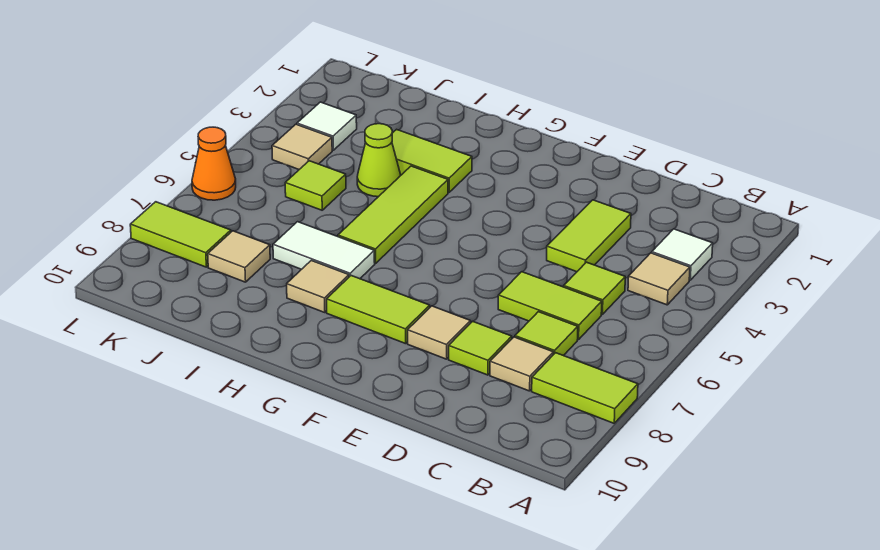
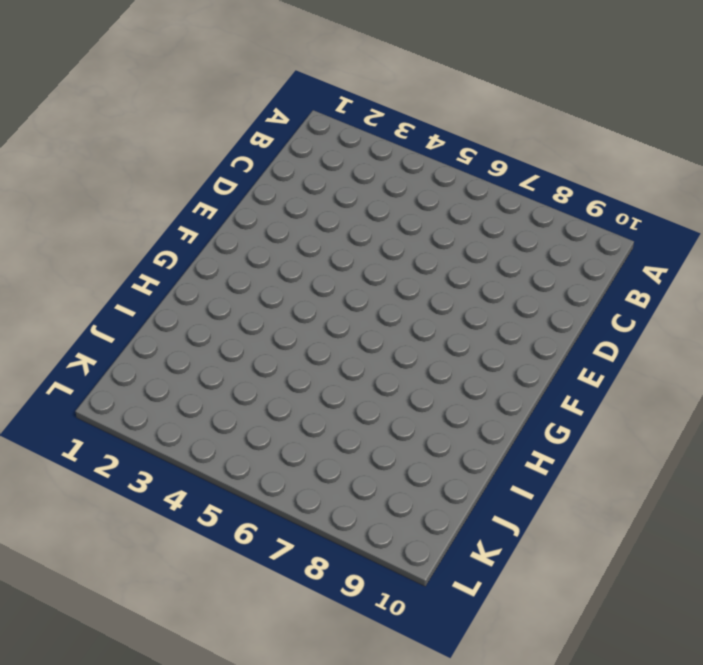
none -> lime 1x2 tile [532,353,638,423]
none -> white 1x1 tile [652,229,713,280]
none -> tan 1x1 tile [628,253,690,305]

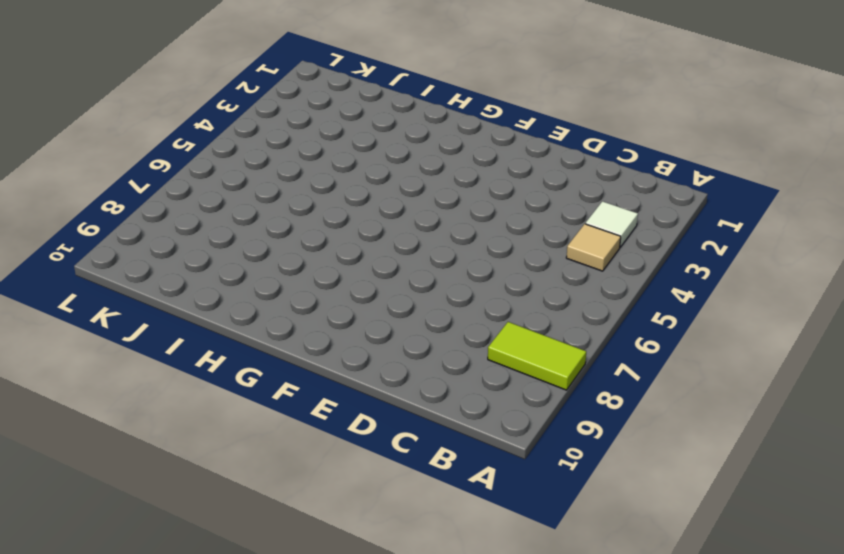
none -> lime 1x1 tile [564,262,625,315]
none -> lime 1x2 tile [498,272,602,340]
none -> lime 1x1 tile [515,312,578,356]

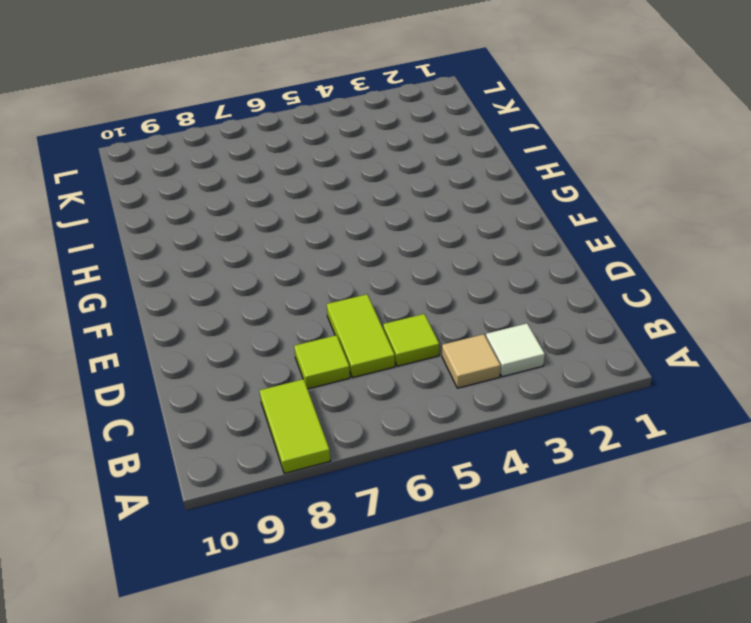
none -> tan 1x1 tile [490,337,553,391]
none -> lime 1x2 tile [547,200,631,272]
none -> lime 1x1 tile [449,321,512,375]

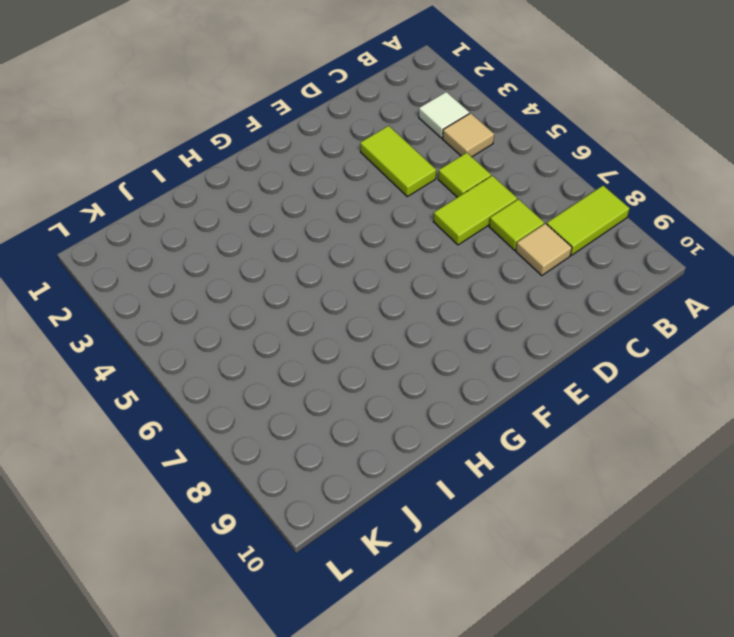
none -> lime 1x1 tile [449,321,512,375]
none -> tan 1x1 tile [408,306,471,359]
none -> lime 1x2 tile [327,276,430,344]

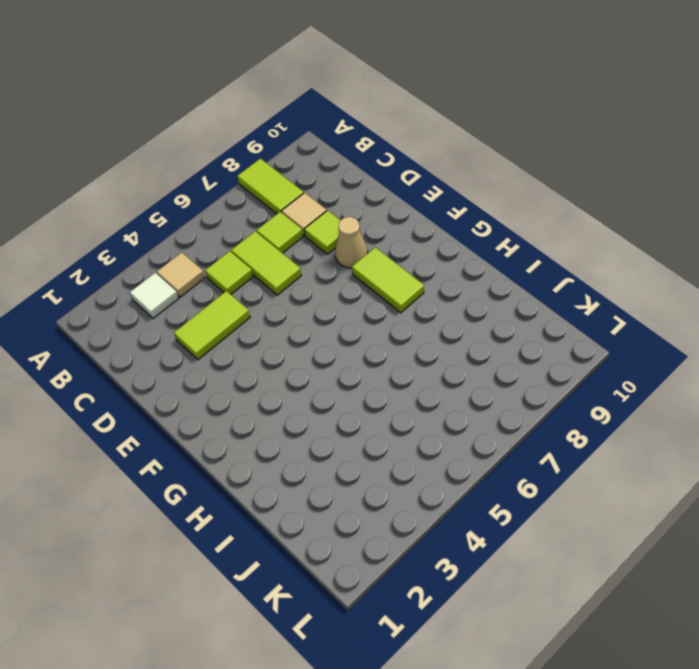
tan 1x1 cone [335,217,368,268] -> tan 1x1 tile [408,306,471,359]
none -> lime 1x2 tile [392,129,472,192]
none -> lime 1x3 tile [338,166,448,263]
none -> white 1x2 tile [273,222,375,279]

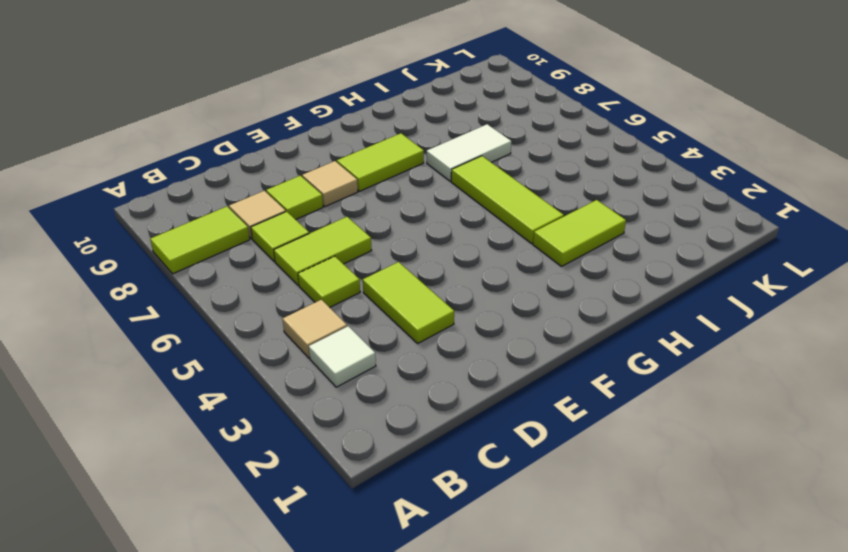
none -> tan 1x1 tile [287,260,349,313]
none -> lime 1x1 cone [357,124,401,197]
none -> lime 1x1 tile [285,161,346,210]

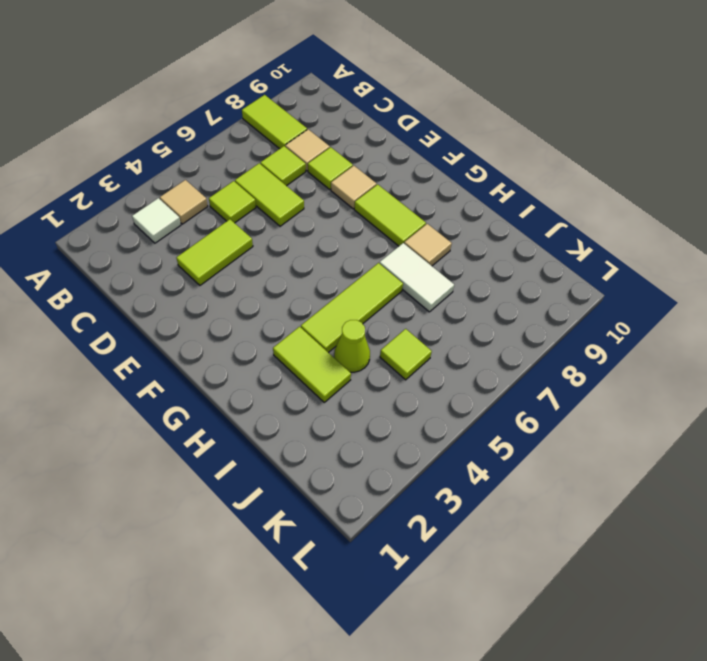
none -> tan 1x1 tile [208,231,270,282]
none -> white 1x1 tile [297,102,357,150]
none -> tan 1x1 tile [272,124,332,169]

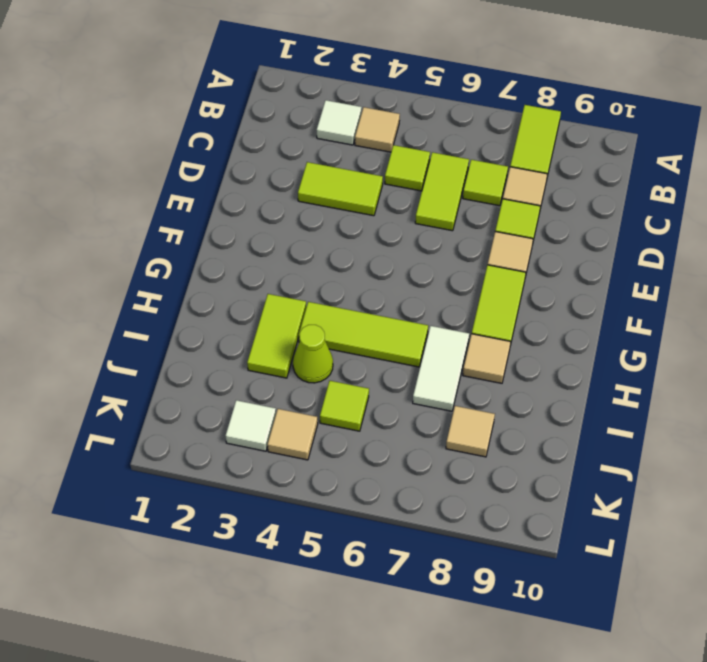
none -> lime 1x2 tile [130,202,231,267]
none -> orange 1x1 cone [192,127,236,200]

